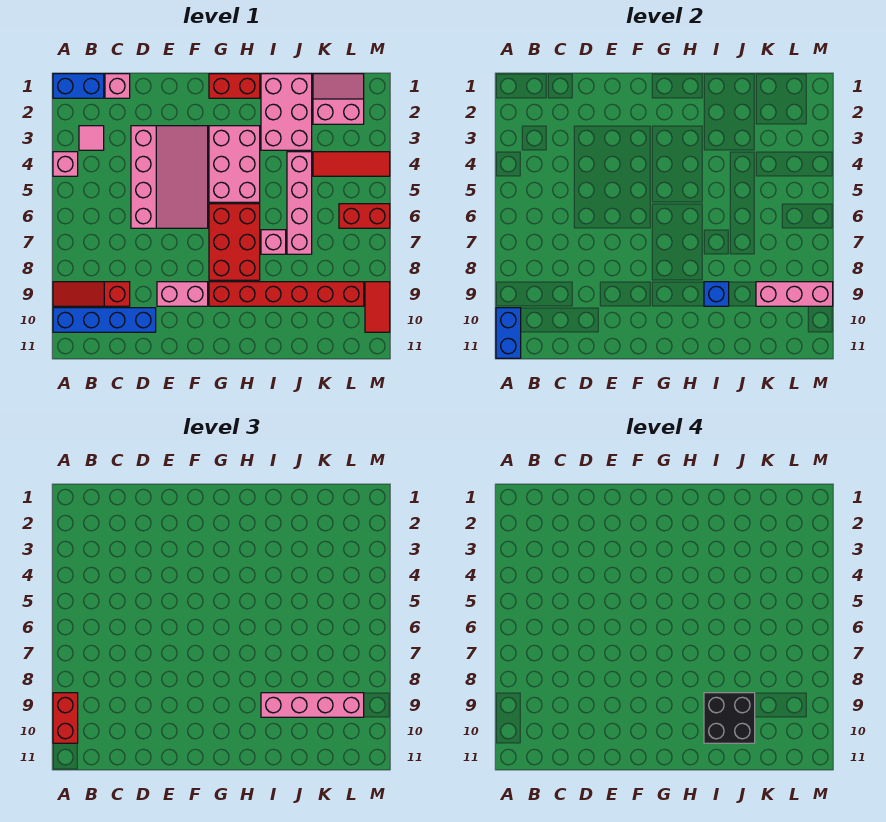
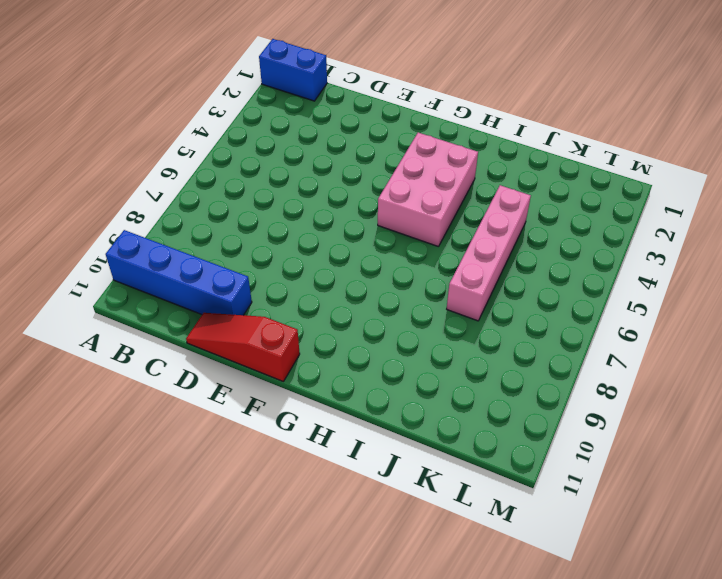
red 1x3 slope [186,313,300,381] -> red 1x3 slope moved to [53,282,130,306]
none -> pink 1x1 brick [53,152,78,176]
none -> pink 1x1 tile [79,126,104,150]
none -> pink 1x1 brick [105,74,130,98]

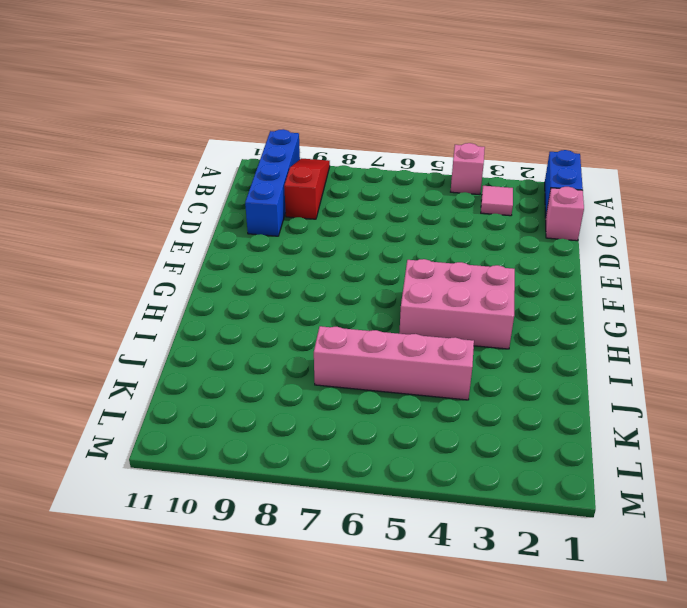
none -> pink 3x4 slope [131,126,208,228]
none -> pink 1x2 brick [157,282,208,306]
none -> red 1x2 brick [209,74,260,98]

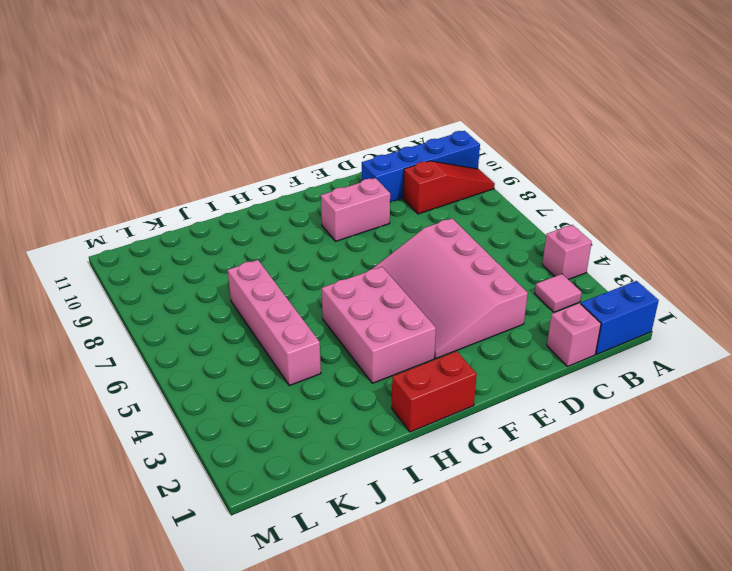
none -> red 2x3 brick [209,204,260,280]
none -> red 1x6 brick [209,282,364,306]
none -> pink 2x3 brick [261,74,312,150]

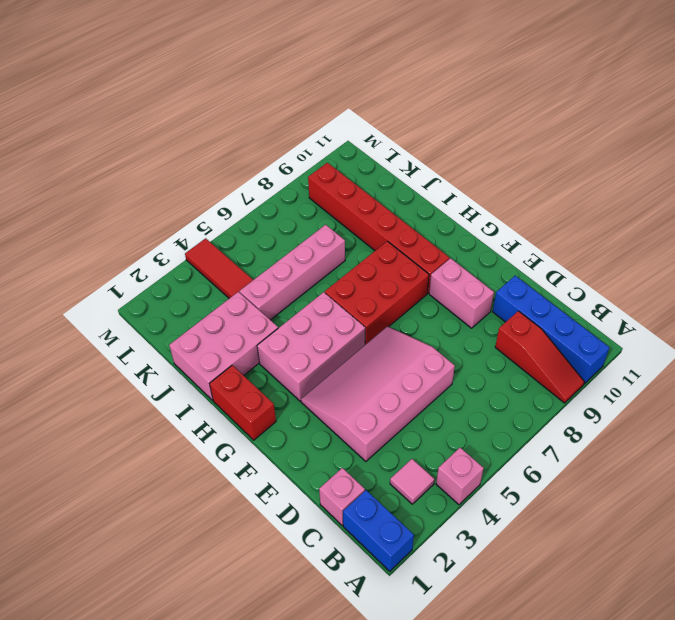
none -> pink 1x1 brick [261,230,286,254]
none -> pink 2x2 slope [313,74,364,124]
none -> red 1x2 brick [339,204,390,228]

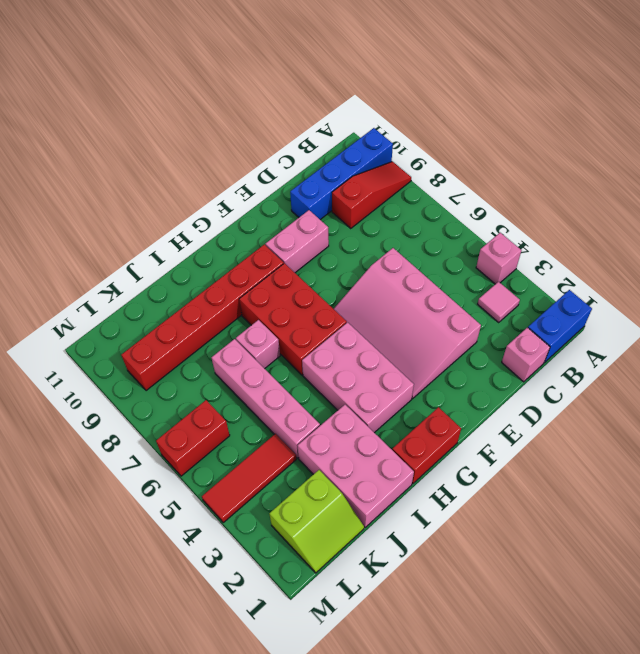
lime 2x2 slope [269,470,364,573] -> pink 2x2 slope [313,74,364,124]
none -> red 1x2 tile [365,282,390,332]
none -> blue 1x2 brick [496,308,521,358]
none -> blue 1x1 brick [704,282,729,306]

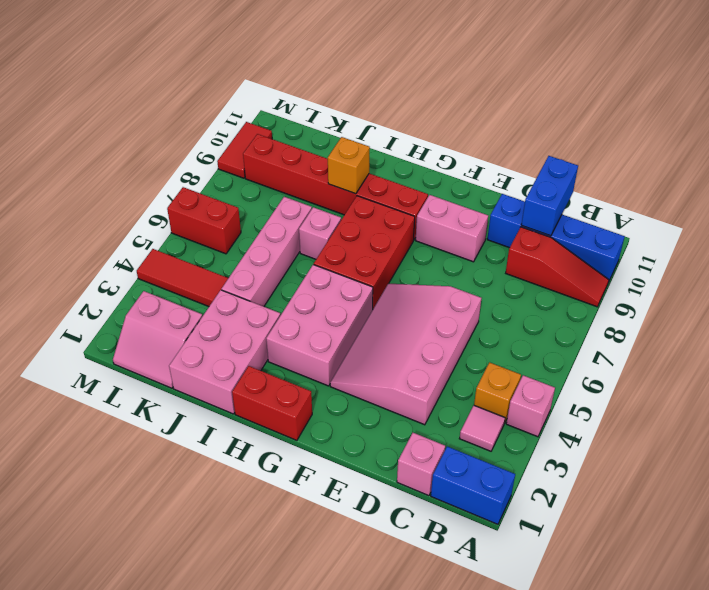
orange 1x1 brick [474,362,521,423] -> none
blue 1x2 brick [521,156,578,236] -> blue 1x2 brick moved to [496,308,521,358]
orange 1x1 brick [328,137,370,194] -> blue 1x1 brick [704,282,729,306]
none -> pink 1x3 brick [756,282,833,306]
none -> red 1x2 brick [53,693,78,743]
none -> pink 1x4 brick [261,693,364,717]

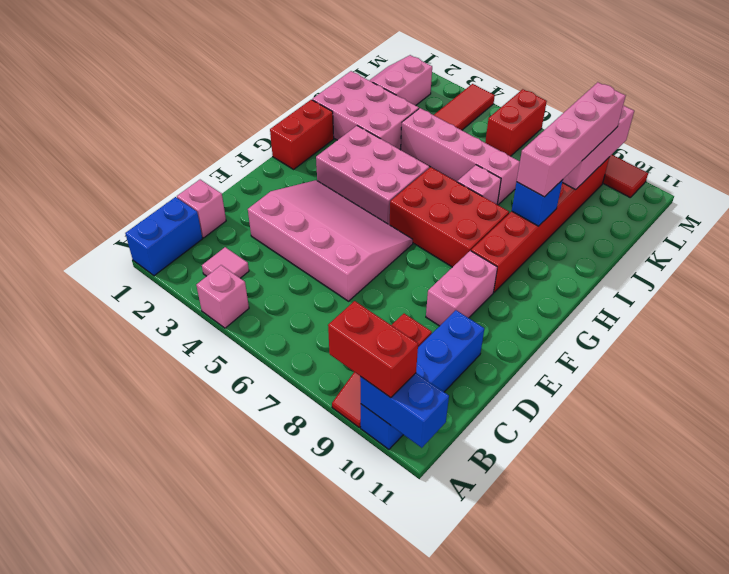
none -> black 2x2 brick [704,693,755,743]

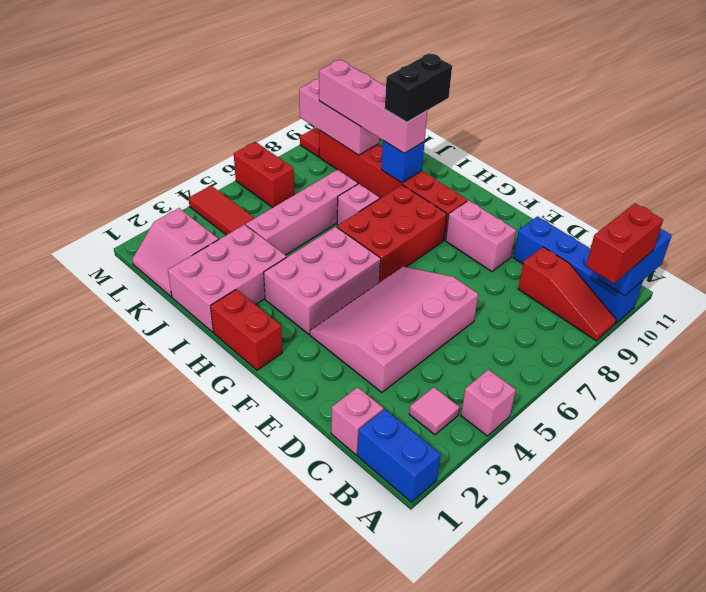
black 1x2 brick [385,53,452,122] -> black 2x2 brick [704,693,755,743]

